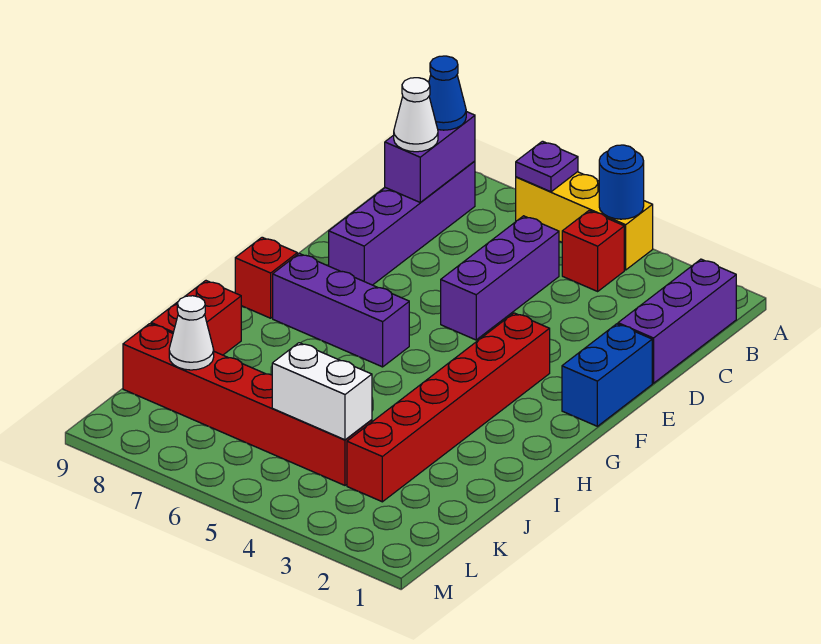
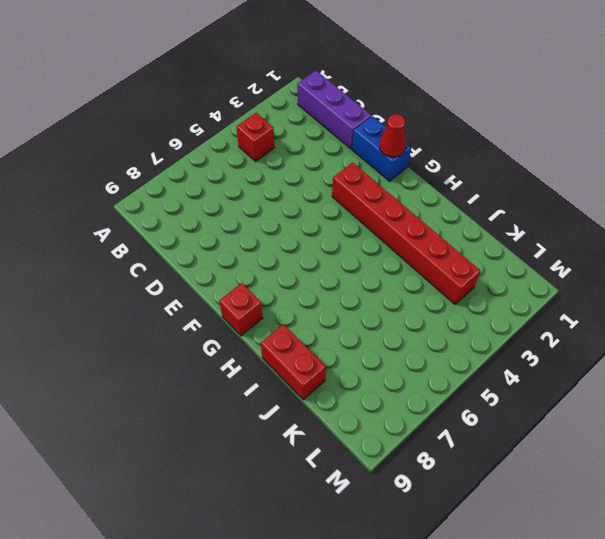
red 1x1 cone [379,114,406,157] -> none
none -> yellow 1x3 brick [516,172,653,270]
none -> purple 1x4 brick [329,161,475,285]
none -> purple 1x3 brick [441,216,559,340]

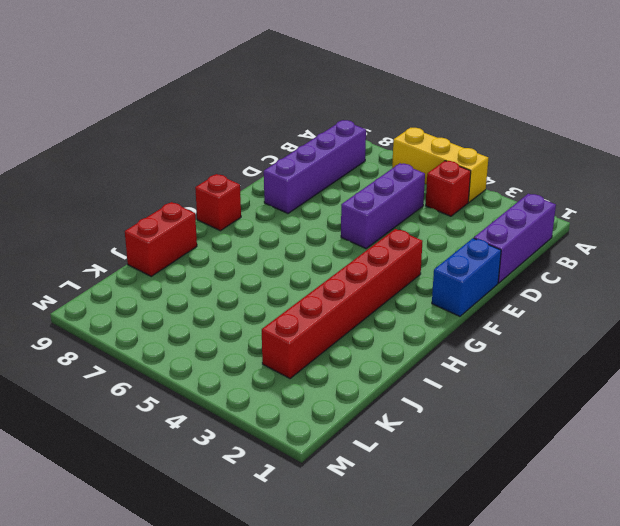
none -> purple 1x3 brick [273,254,409,367]
none -> red 1x6 brick [123,324,372,485]
none -> blue 1x1 round brick [599,145,644,219]

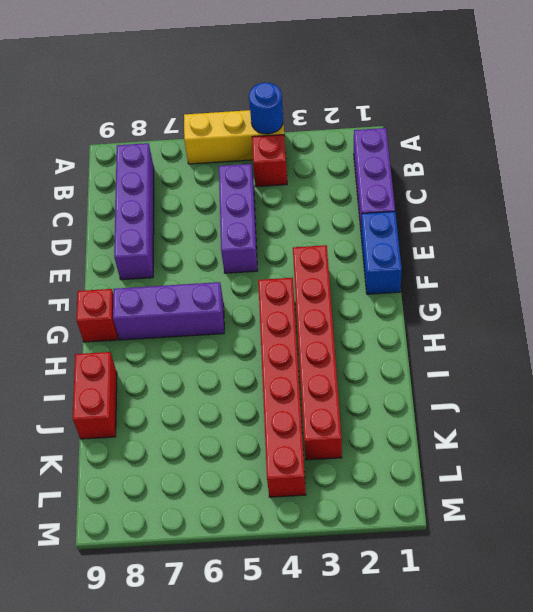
red 1x6 brick [258,278,306,497] -> red 1x6 brick turned to [123,324,372,485]
none -> purple 1x1 plate [516,141,578,192]
none -> purple 1x2 brick [385,112,475,203]
none -> white 1x2 brick [272,343,372,440]

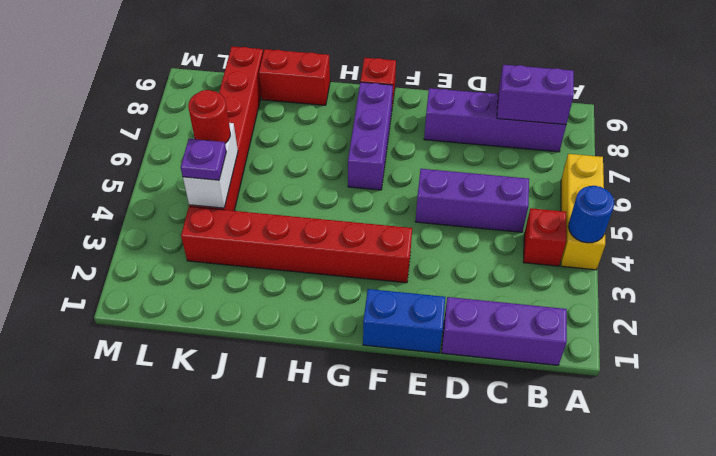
purple 1x1 plate [181,139,226,180] -> purple 1x1 plate moved to [516,141,578,192]
red 1x1 round brick [188,90,230,143] -> none
none -> white 1x1 cone [169,296,214,370]
none -> blue 1x1 cone [429,56,466,130]
none -> white 1x1 cone [394,78,438,152]

